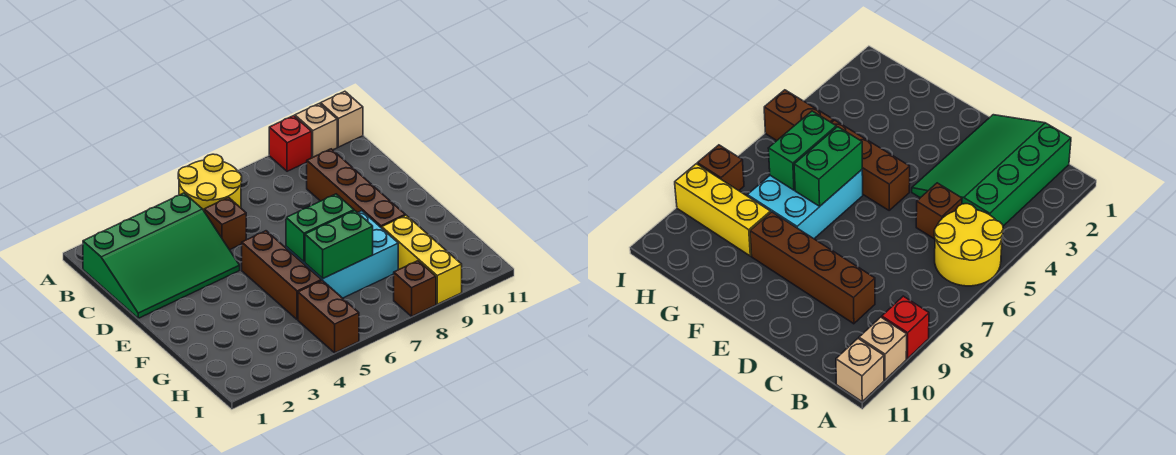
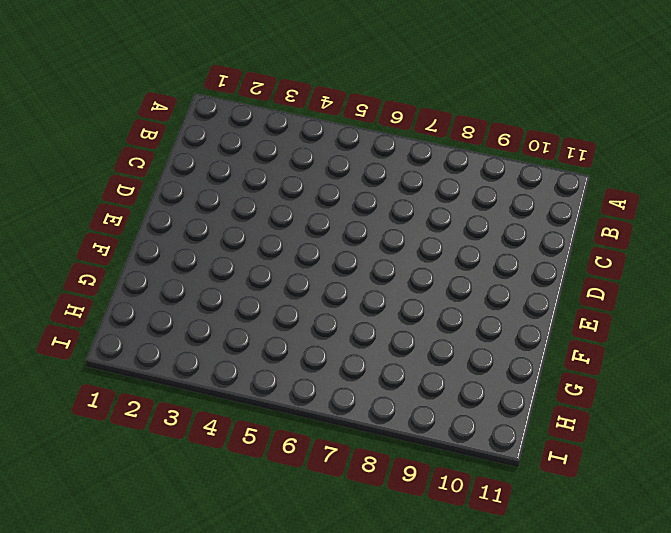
none -> yellow 2x2 round brick [178,154,242,210]
none -> red 1x1 brick [269,116,312,171]
none -> tan 1x1 brick [295,103,337,158]

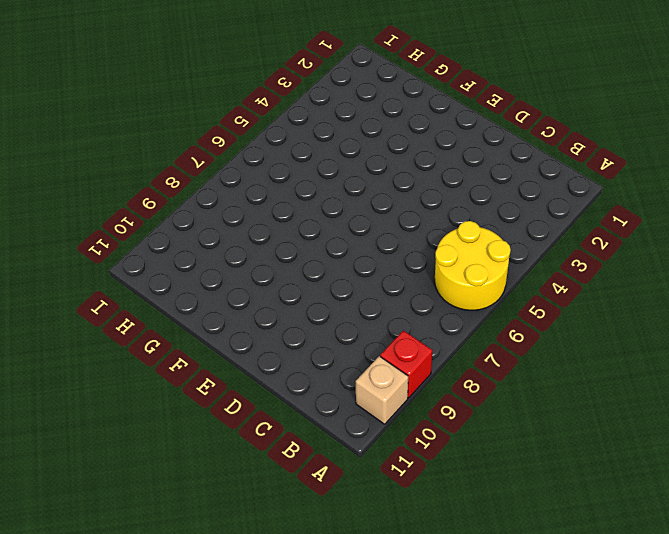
none -> tan 1x1 brick [321,91,363,147]
none -> green 3x4 slope [83,193,240,318]
none -> brown 1x1 brick [204,197,246,250]

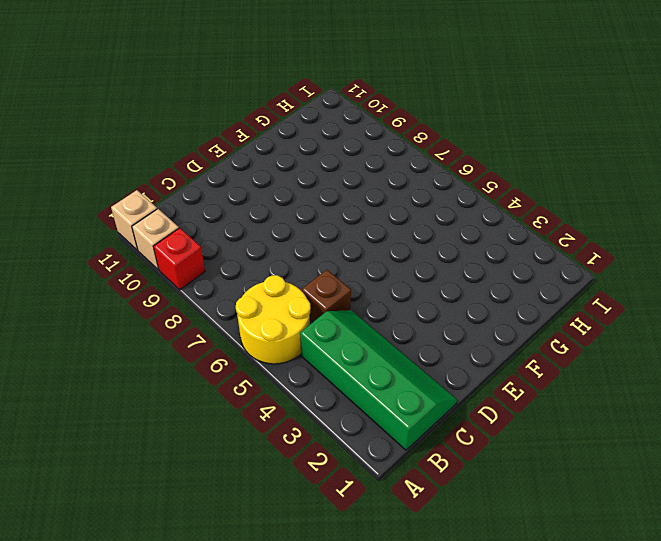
green 2x4 slope [300,310,457,450] -> green 3x4 slope [83,193,240,318]
none -> brown 1x4 brick [307,149,405,228]
none -> brown 1x3 brick [242,231,322,320]
none -> cyan 2x3 brick [286,211,398,298]

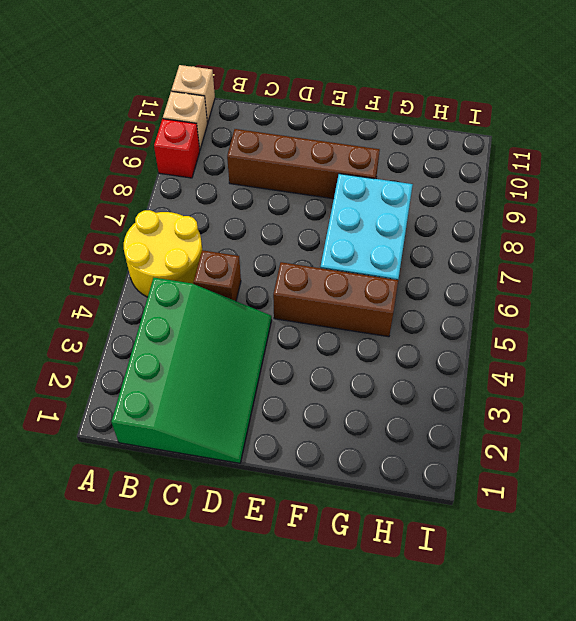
none -> yellow 1x3 brick [382,215,462,304]
none -> brown 1x2 brick [298,280,359,353]
none -> brown 1x1 brick [394,261,436,316]

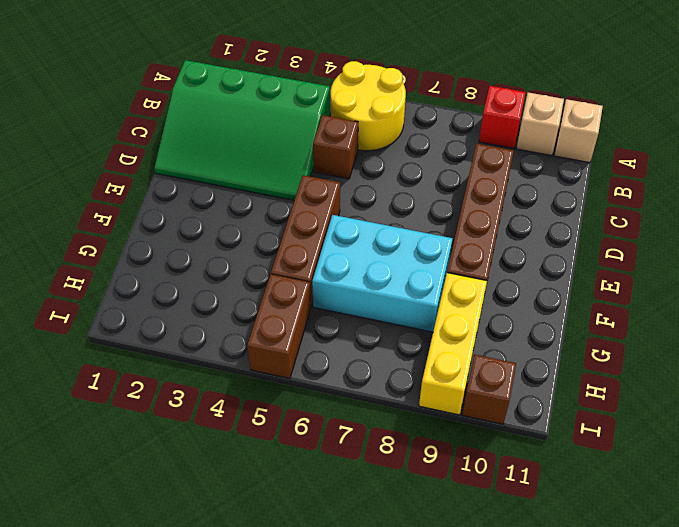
brown 1x1 brick [462,354,516,424] -> brown 1x1 brick moved to [394,261,436,316]
none -> green 1x2 brick [286,194,354,262]
none -> green 1x2 brick [305,211,373,278]

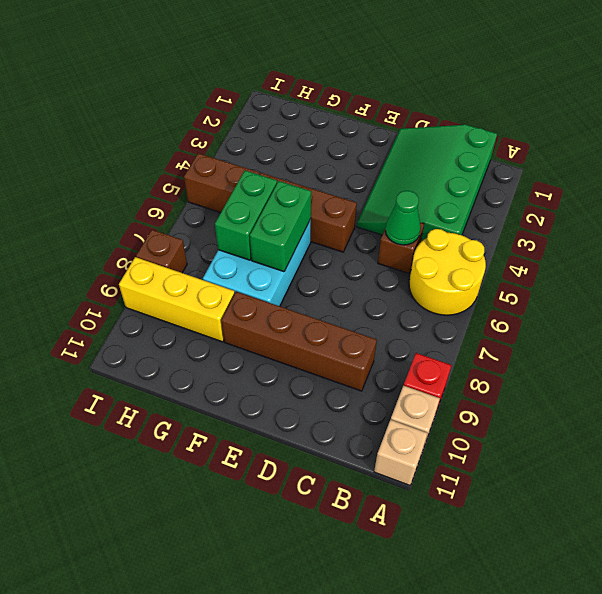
green 1x1 cone [386,191,421,245] -> none

